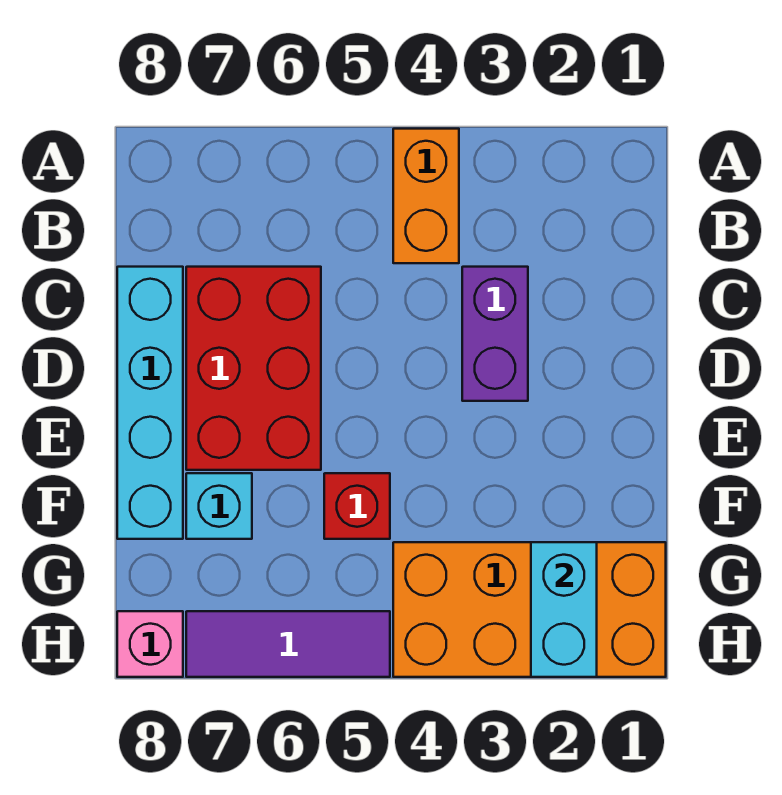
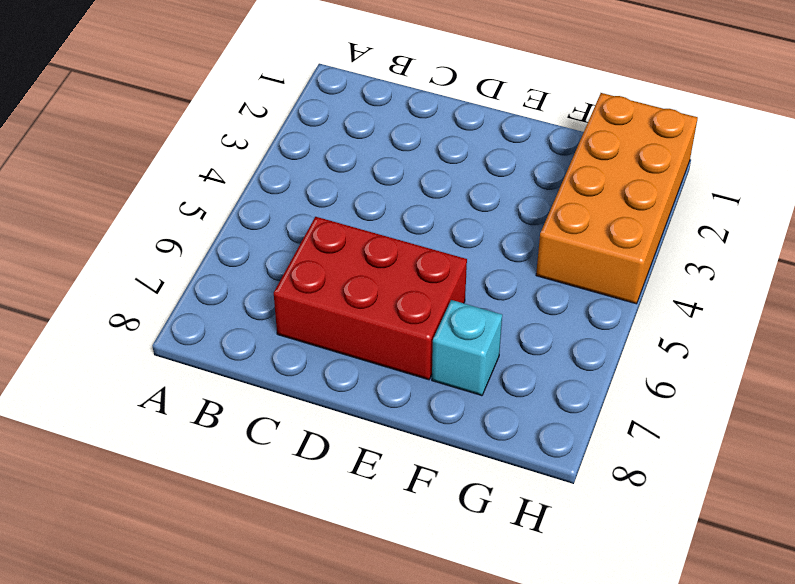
none -> orange 1x2 brick [393,129,459,263]
none -> purple 1x2 brick [462,267,528,401]

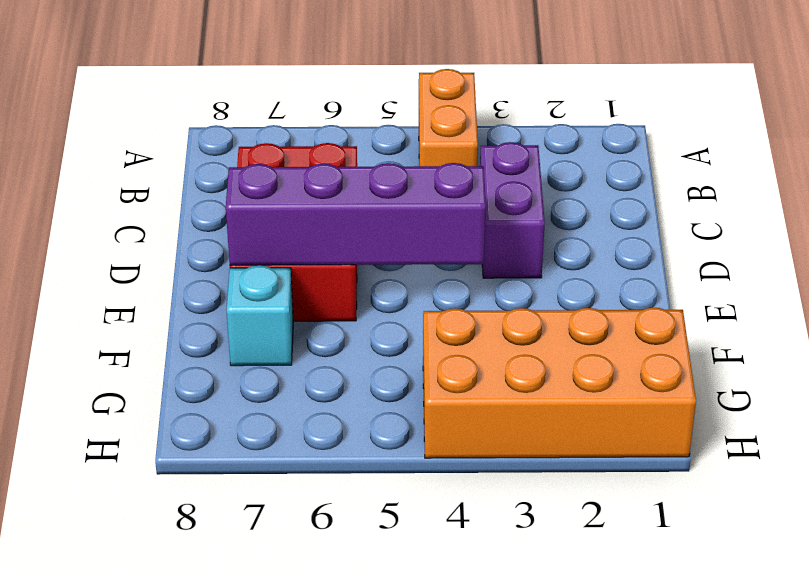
purple 1x4 brick [226,163,486,265] -> none
none -> cyan 1x4 brick [117,267,183,539]
none -> red 1x1 brick [324,473,390,539]

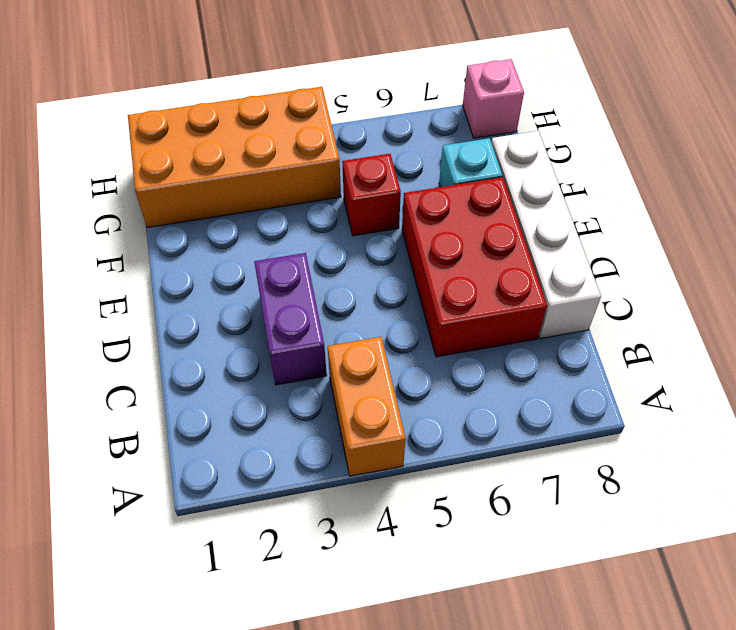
white 1x4 brick [491,131,601,339] -> cyan 1x4 brick [117,267,183,539]
none -> purple 1x3 tile [186,611,390,677]
none -> cyan 1x2 brick [531,542,597,677]

